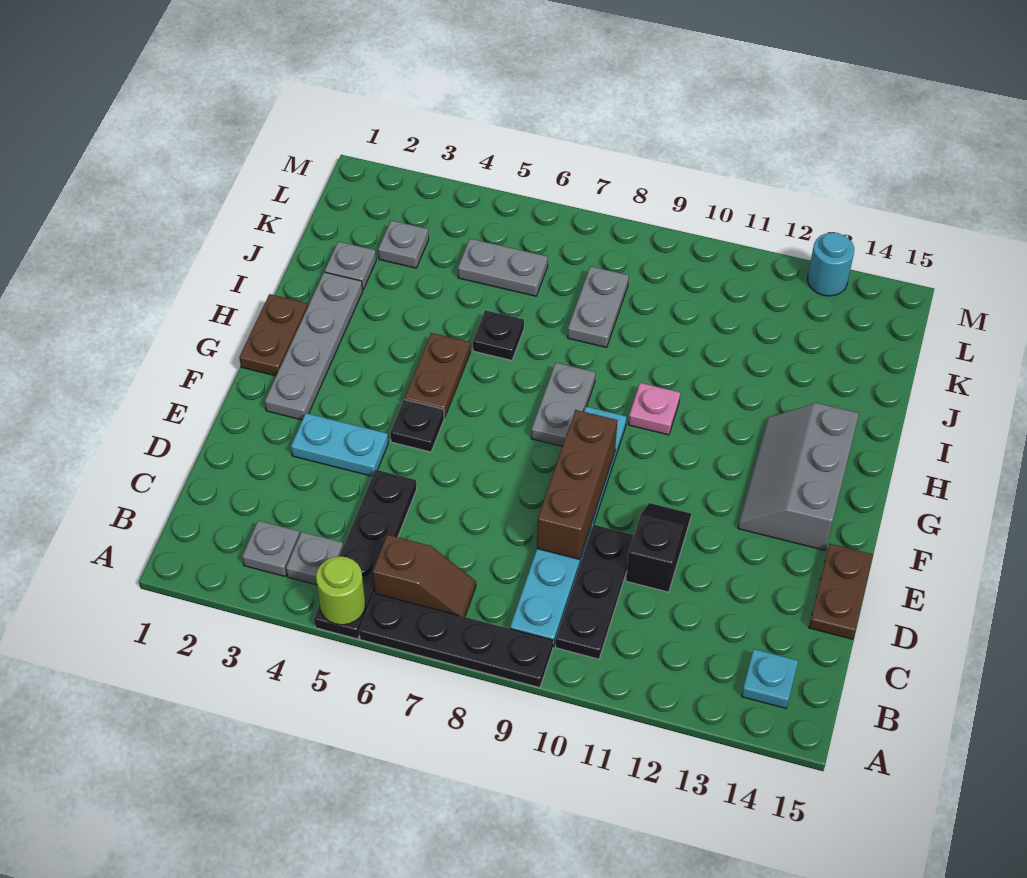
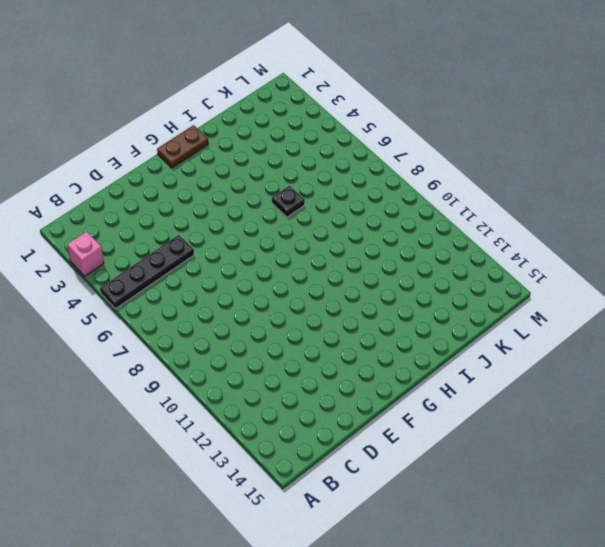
pink 1x1 brick [67,232,104,276] -> none
none -> black 1x4 plate [359,593,553,688]
none -> grey 1x1 plate [242,521,300,576]
none -> grey 1x1 plate [286,532,343,585]

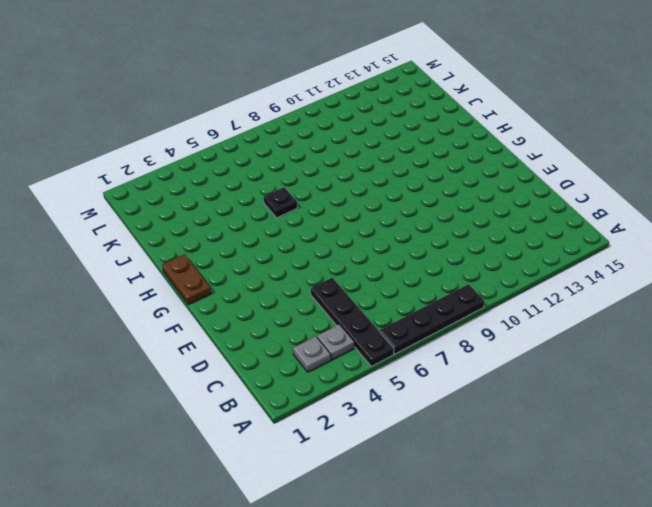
none -> brown 1x2 slope [373,535,476,617]
none -> cyan 1x6 plate [510,407,626,647]
none -> black 1x3 plate [556,525,634,659]

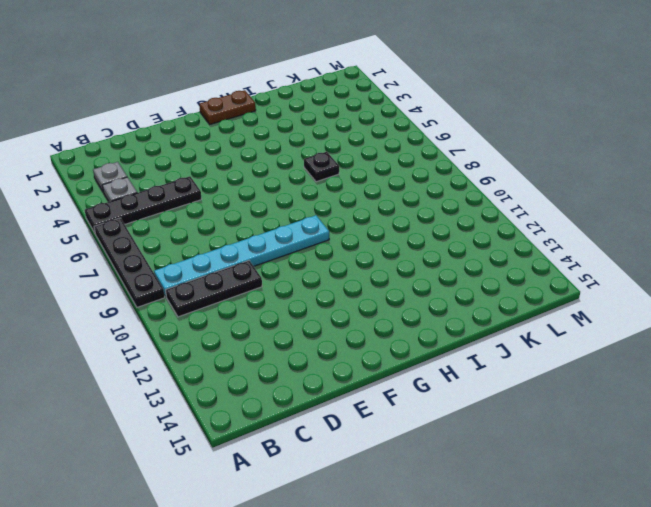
none -> brown 1x2 slope [373,535,476,617]
none -> cyan 1x1 plate [742,649,798,708]
none -> black 1x2 slope [626,503,691,592]

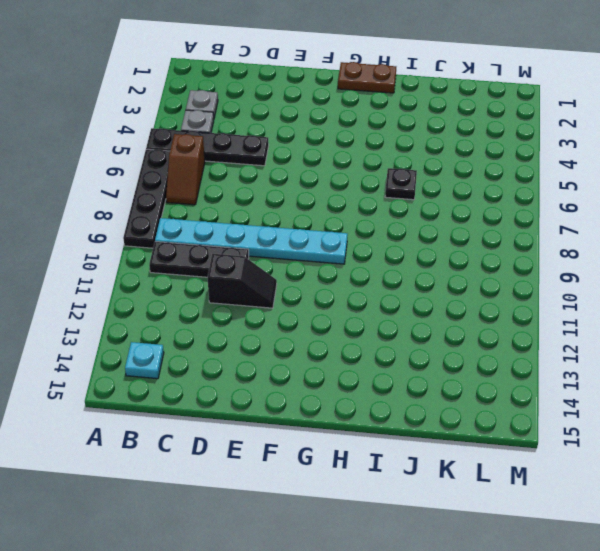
none -> brown 1x2 plate [809,544,873,639]
none -> cyan 1x2 plate [291,413,388,476]
none -> grey 1x4 plate [265,272,363,420]

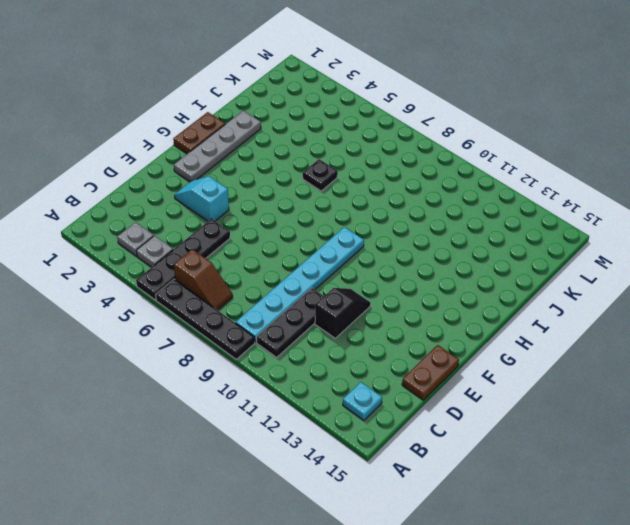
cyan 1x2 slope [174,176,229,221] -> cyan 1x2 plate [291,413,388,476]
none -> black 1x1 plate [390,400,444,452]
none -> grey 2x3 slope [738,403,859,550]
none -> brown 1x2 plate [405,333,471,418]

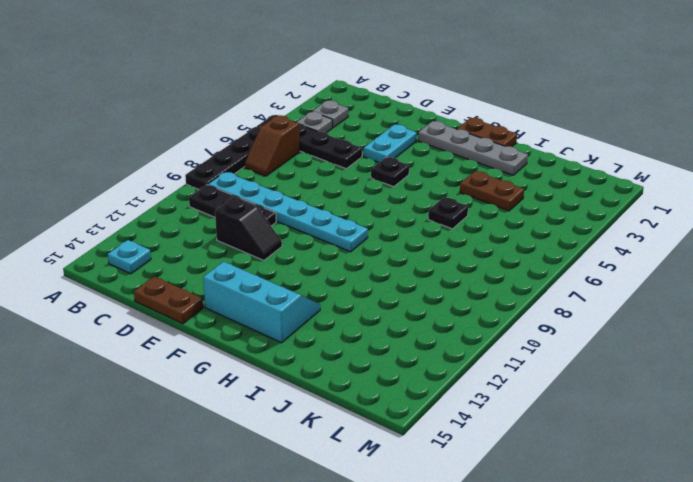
cyan 2x3 slope [203,262,320,343] -> grey 2x3 slope [738,403,859,550]
brown 1x2 plate [460,171,524,211] -> brown 1x2 plate moved to [405,333,471,418]
none -> grey 1x2 plate [531,363,595,447]
none -> pink 1x1 plate [628,383,680,435]
none -> grey 1x1 plate [325,241,376,289]

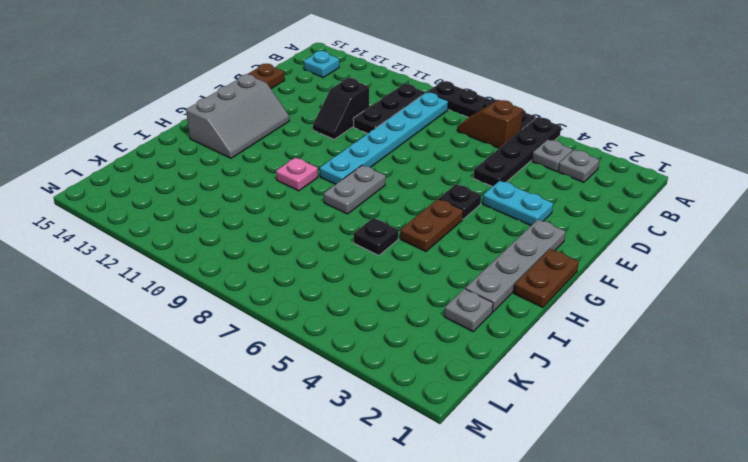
none -> grey 1x2 plate [567,266,629,348]
none -> grey 1x1 plate [378,220,429,268]
none -> grey 1x2 plate [458,239,548,296]

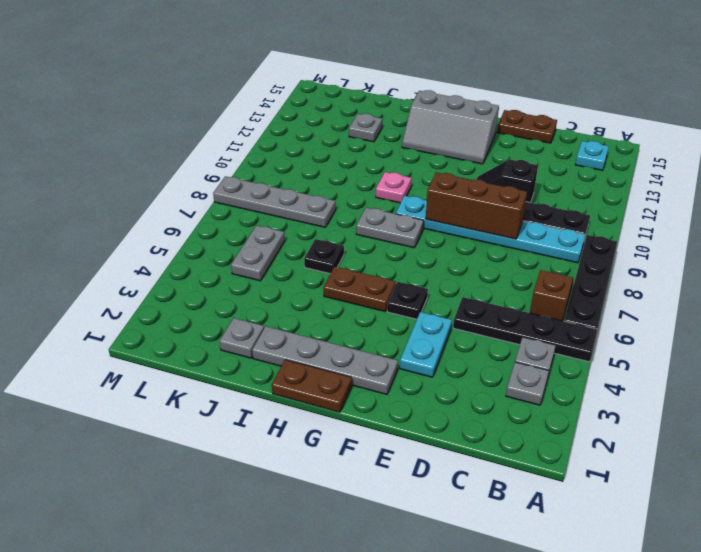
grey 1x4 plate [213,176,336,227] -> grey 1x2 plate [567,266,629,348]
grey 1x1 plate [349,114,382,142] -> grey 1x1 plate moved to [378,220,429,268]
none -> cyan 1x1 round brick [808,233,854,296]
none -> lime 1x1 round brick [316,556,365,625]

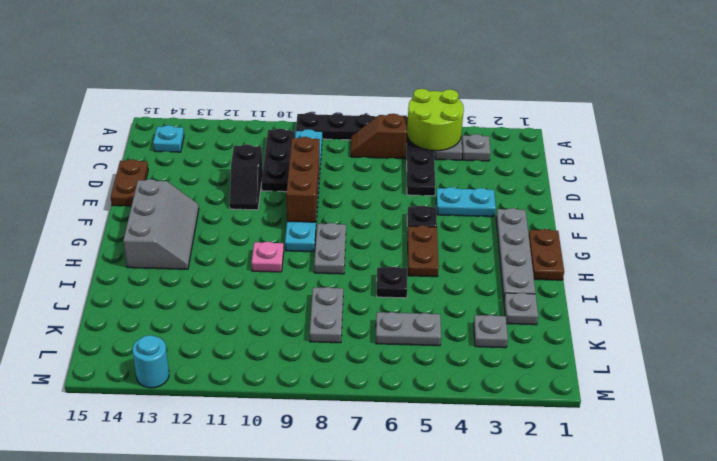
lime 2x2 round brick [407,89,464,151] -> lime 1x1 round brick [316,556,365,625]

